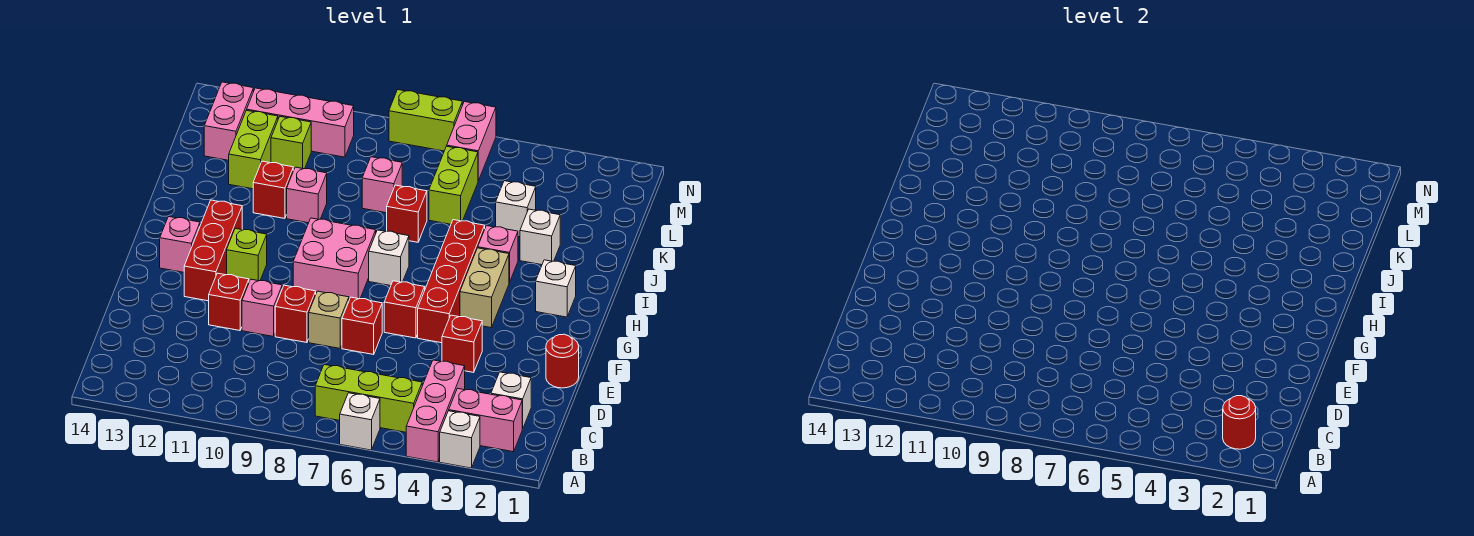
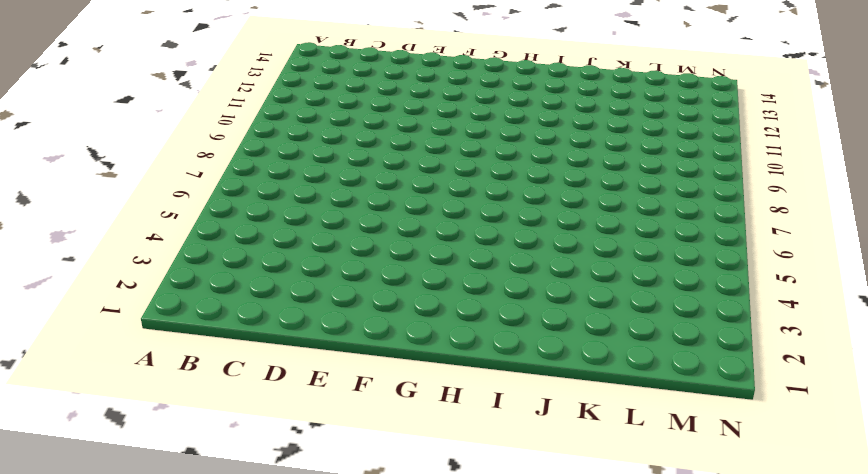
none -> white 1x1 brick [440,411,480,468]
none -> pink 1x3 brick [406,360,465,462]
none -> white 1x1 brick [340,393,380,450]
none -> pink 1x2 brick [449,388,522,452]

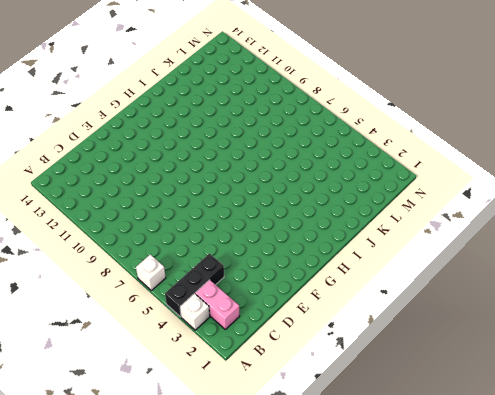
black 1x3 brick [165,254,224,317] -> pink 1x3 brick [406,360,465,462]
none -> lime 1x3 brick [315,365,422,432]
none -> white 1x1 brick [491,372,531,429]
none -> red 1x1 round brick [546,334,579,388]
none -> red 1x1 brick [442,315,482,372]

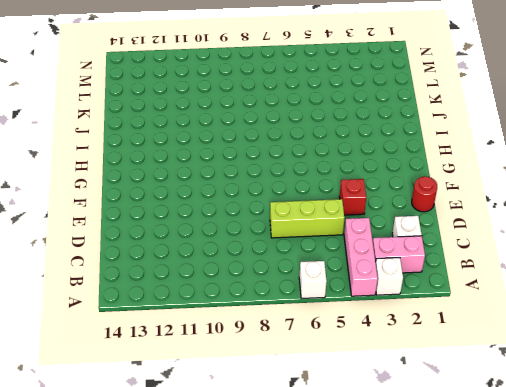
lime 1x3 brick [270,199,345,238] -> lime 1x3 brick moved to [315,365,422,432]
none -> red 1x1 brick [342,297,382,354]
none -> tan 1x1 brick [309,291,349,348]
none -> red 1x1 brick [275,285,316,343]
none -> pink 1x1 brick [242,279,282,337]

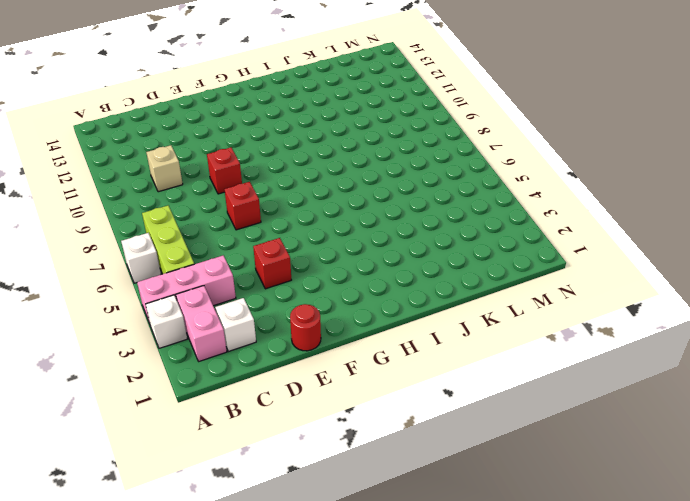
tan 1x1 brick [146,145,183,192] -> tan 1x1 brick moved to [309,291,349,348]
none -> pink 1x1 brick [242,279,282,337]
none -> red 1x1 brick [209,273,249,330]
none -> red 1x4 brick [418,220,485,343]
none -> red 1x1 brick [384,281,425,338]

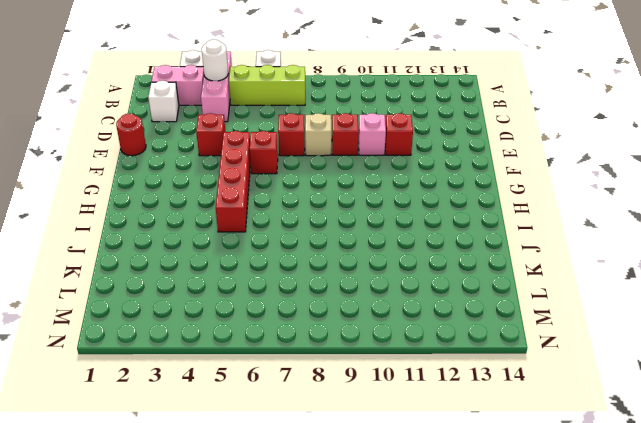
white 1x1 round brick [202,40,228,81] -> none
none -> red 1x3 brick [184,200,242,301]
none -> tan 1x2 brick [460,248,509,328]
none -> pink 2x2 brick [293,218,376,300]
none -> lime 1x1 brick [227,229,267,282]

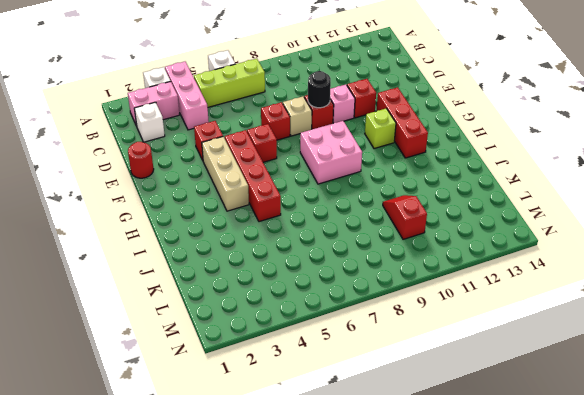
black 1x1 round brick [308,71,331,108] -> none
tan 1x3 brick [202,137,249,211] -> tan 1x2 brick [460,248,509,328]
red 1x2 slope [383,195,427,239] -> none
none -> pink 1x1 brick [160,217,200,272]
none -> white 1x1 brick [536,260,576,317]
none -> white 1x1 brick [369,230,409,286]
none -> pink 1x1 brick [478,226,518,283]

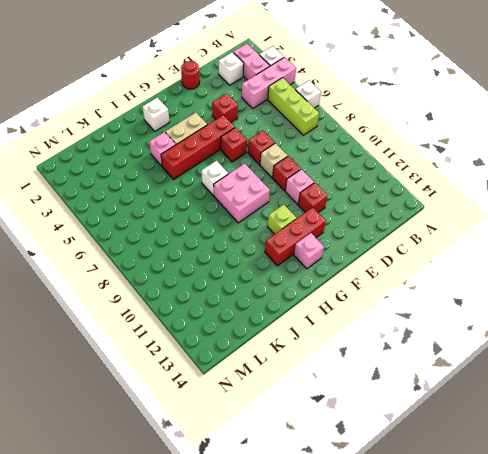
none -> white 1x1 brick [520,209,560,265]
none -> red 1x1 brick [387,185,427,242]
none -> pink 1x1 brick [287,167,327,223]
none -> red 1x1 brick [253,161,293,218]

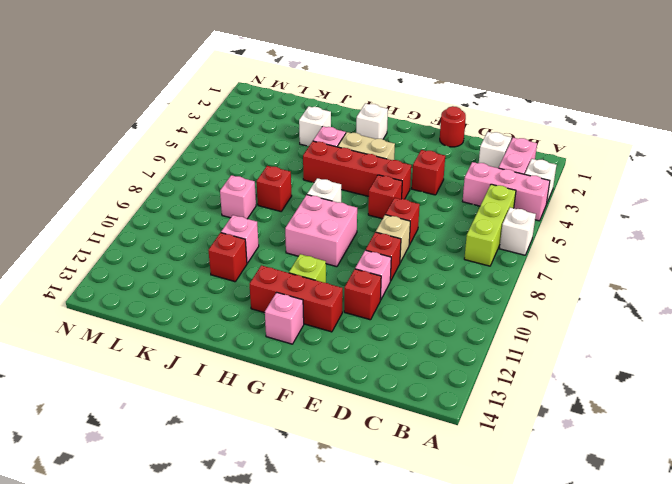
none -> white 1x1 brick [496,181,536,237]
none -> lime 1x2 brick [429,146,478,224]
none -> lime 1x2 brick [229,110,278,189]
none -> lime 1x1 brick [271,117,311,171]

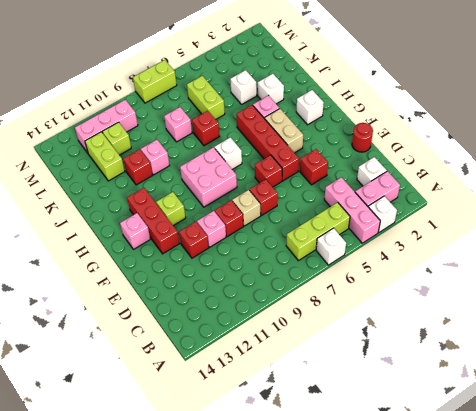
none -> pink 1x2 brick [204,82,253,160]
none -> pink 1x2 brick [447,102,496,181]
none -> red 1x1 round brick [1223,396,1256,449]

